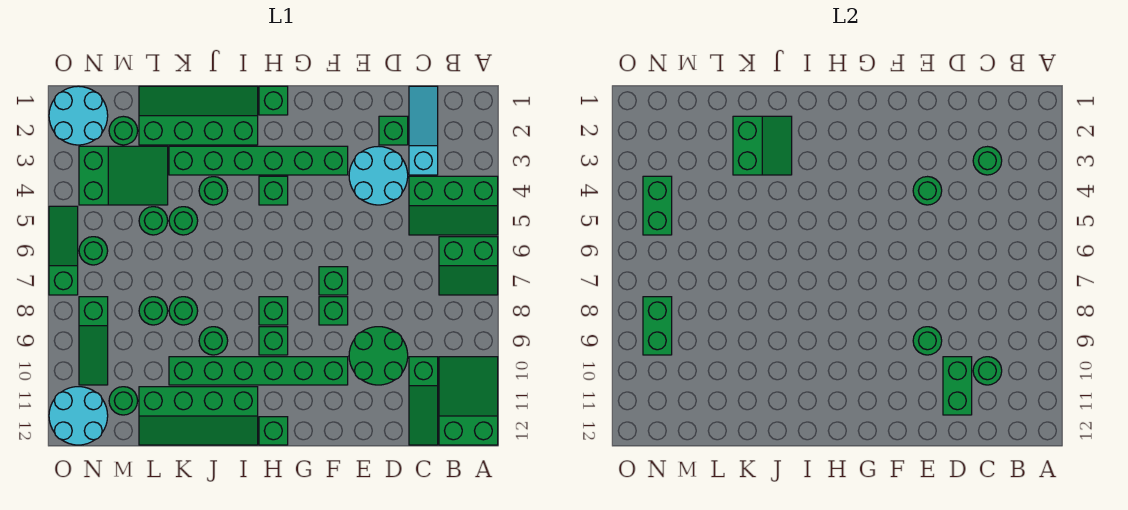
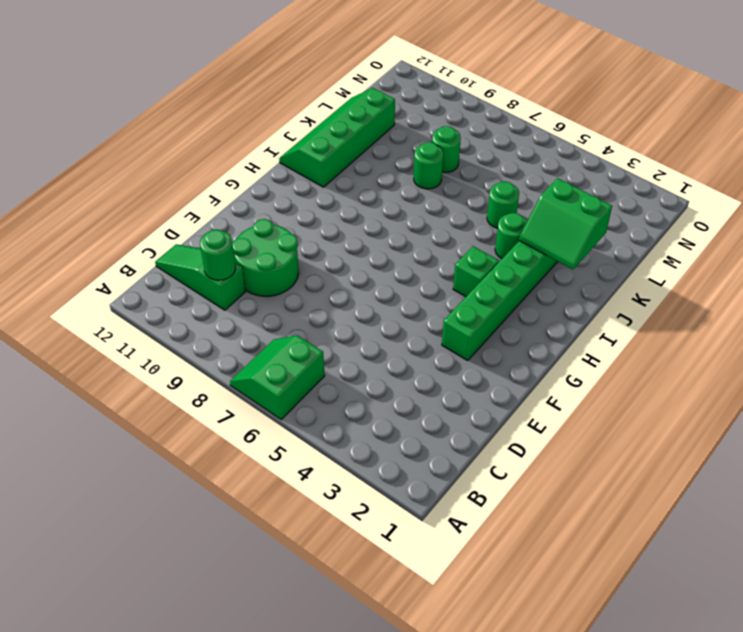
none -> green 2x3 slope [409,176,498,235]
none -> green 2x3 slope [439,357,498,445]
none -> cyan 1x3 slope [409,86,438,175]
none -> green 1x1 brick [379,116,408,145]

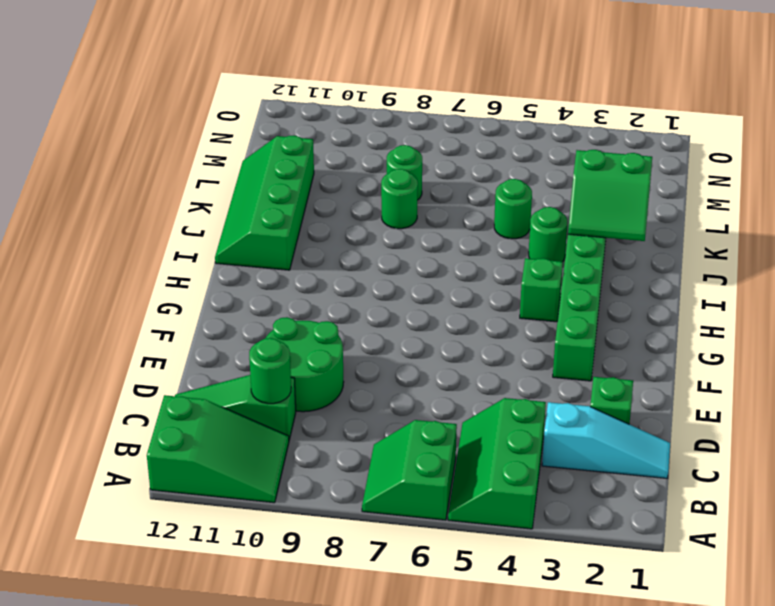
none -> cyan 2x2 round brick [349,146,408,205]
none -> green 1x1 brick [319,267,348,295]
none -> green 1x1 brick [319,297,348,325]
none -> green 1x6 brick [169,357,348,385]

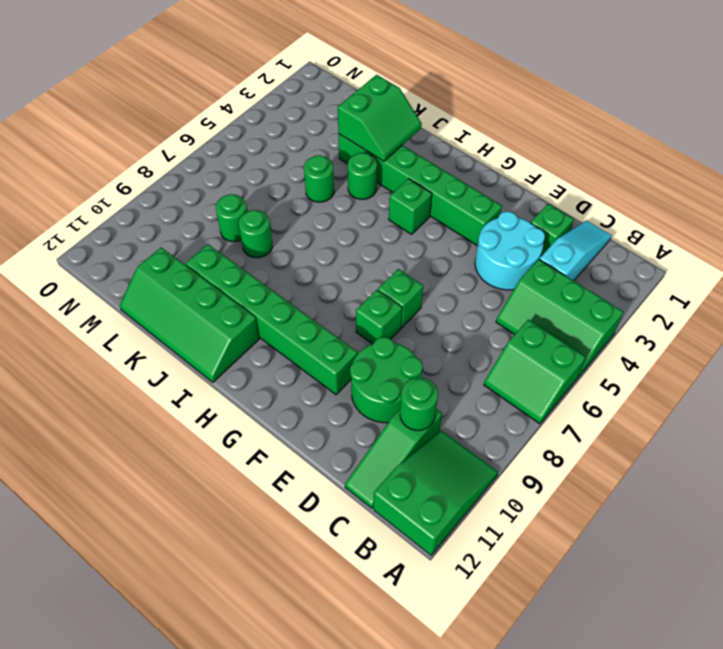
none -> green 1x1 brick [259,86,288,115]
none -> green 1x1 brick [259,297,288,325]
none -> green 1x1 brick [259,327,288,355]
none -> green 1x1 brick [259,417,288,445]

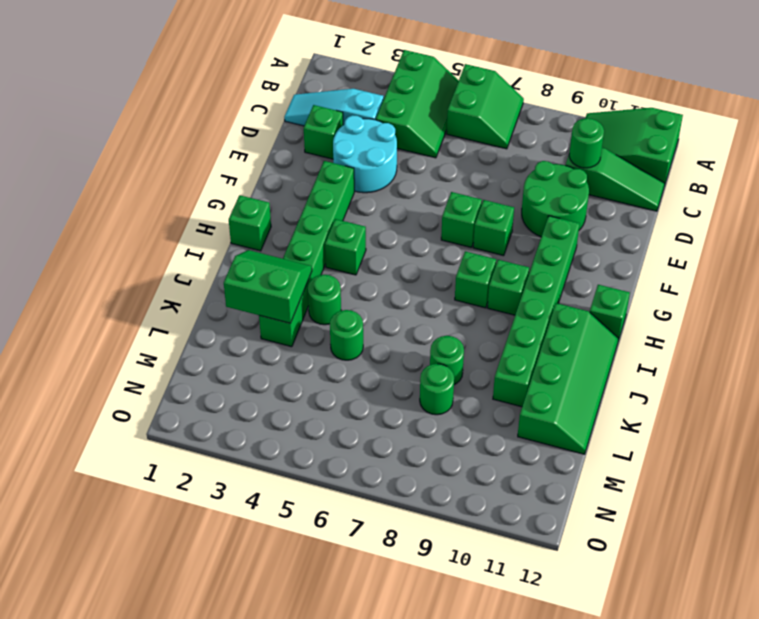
none -> green 2x4 slope [139,86,258,145]
none -> green 1x1 round brick [199,327,228,355]
none -> green 2x3 slope [79,146,168,205]
none -> green 1x1 round brick [139,207,168,235]

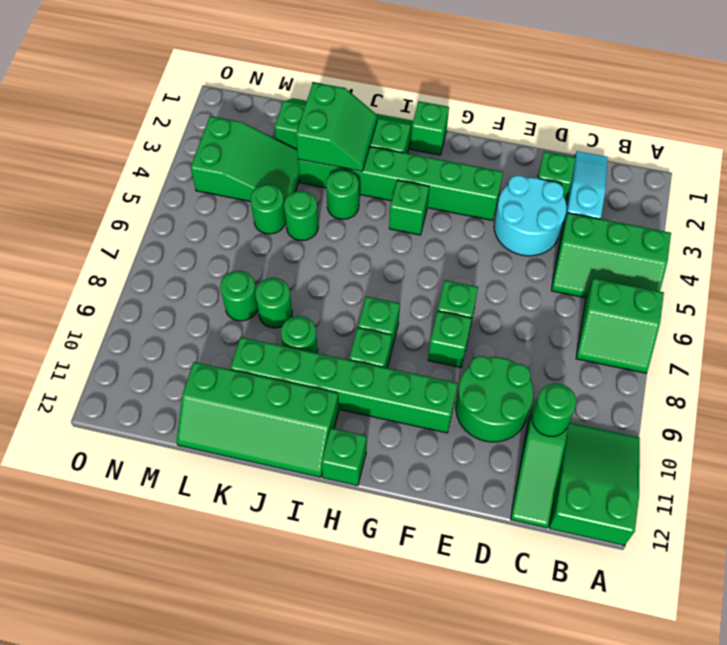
none -> green 1x1 round brick [109,116,138,145]
none -> green 1x1 round brick [109,387,138,415]
none -> cyan 2x2 round brick [49,86,108,145]
none -> green 1x1 round brick [79,237,108,265]

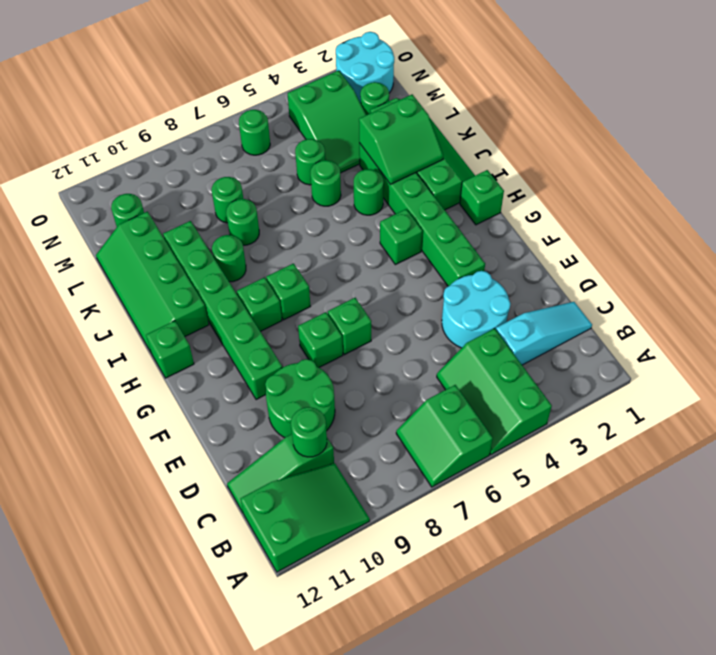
none -> green 1x1 brick [379,116,408,145]
none -> green 1x3 slope [79,297,108,385]
none -> cyan 2x2 round brick [49,387,108,445]
none -> green 1x3 slope [49,206,78,295]

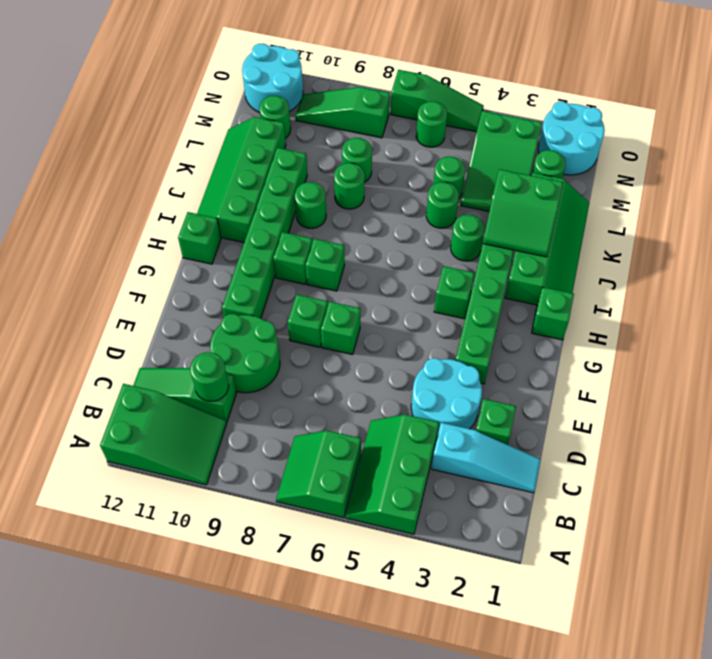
none -> green 1x1 round brick [973,147,1002,175]
none -> green 1x2 brick [943,357,972,415]
none -> green 1x1 round brick [913,177,942,205]
none -> green 1x1 round brick [913,327,942,355]

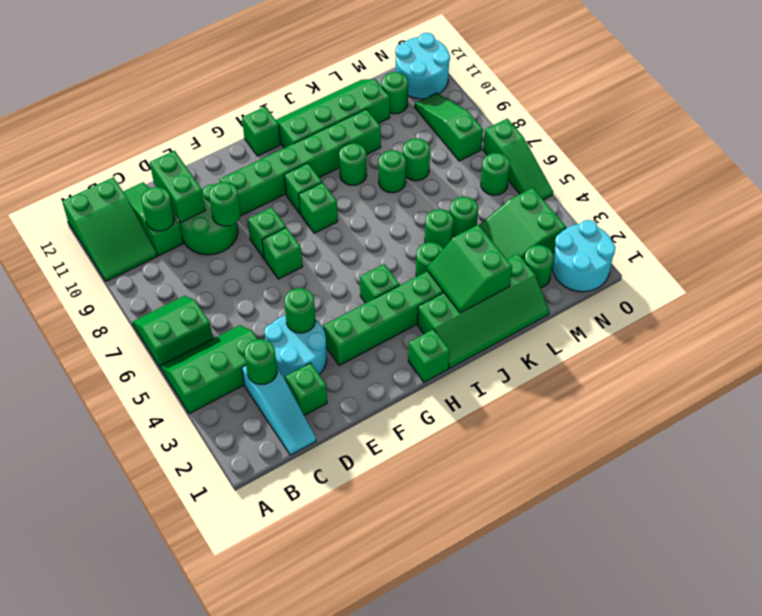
none -> green 1x2 brick [643,176,672,235]
none -> green 1x2 brick [643,297,672,355]

